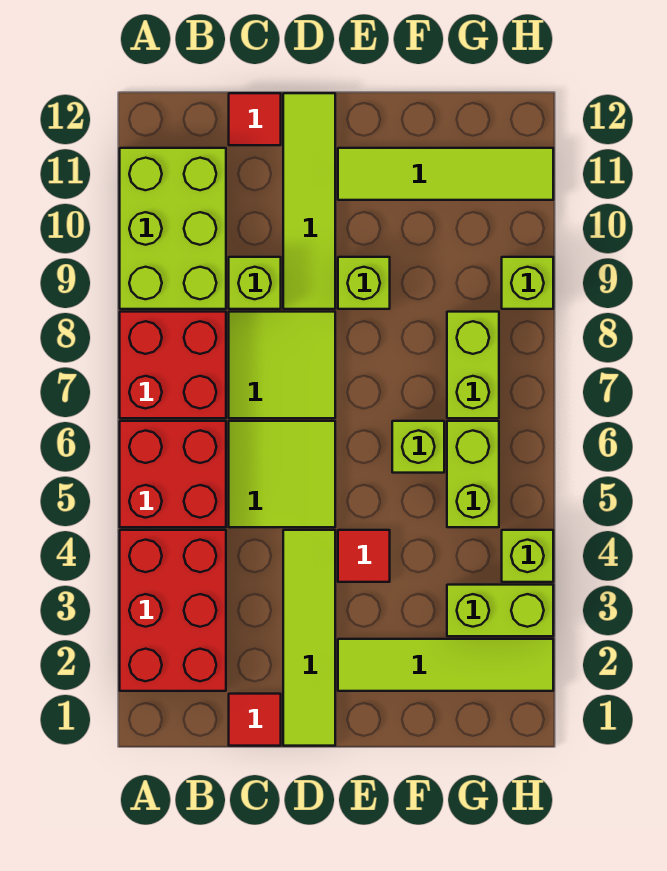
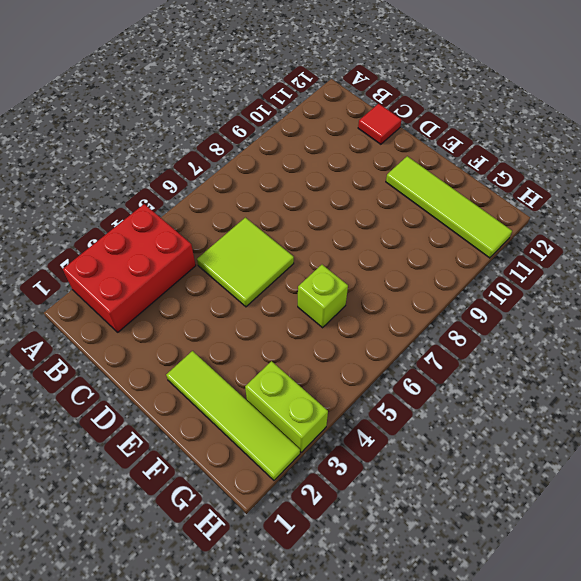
none -> red 2x2 brick [120,421,226,527]
none -> red 2x2 brick [120,312,226,418]
none -> lime 2x3 brick [120,148,226,309]

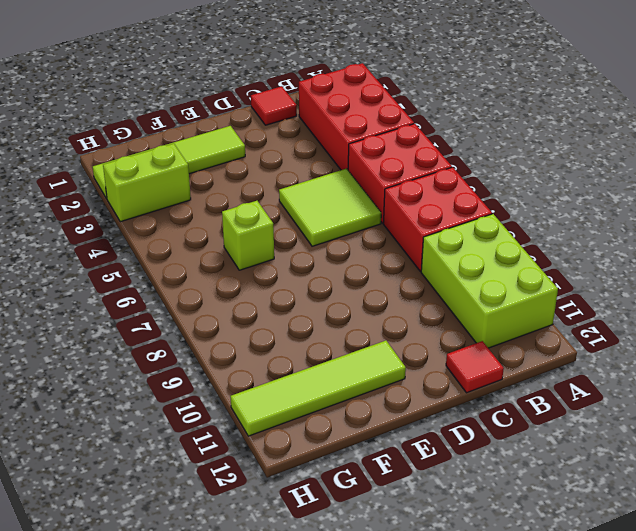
none -> lime 2x2 tile [229,312,335,418]
none -> lime 1x1 brick [229,257,281,309]
none -> lime 1x4 tile [283,530,335,746]

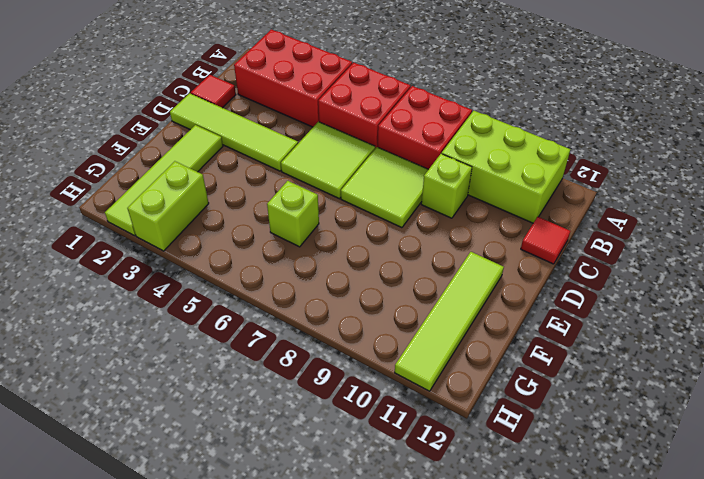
none -> lime 1x4 tile [283,93,335,309]
none -> red 1x1 tile [338,530,390,582]
none -> lime 1x1 brick [338,257,390,309]

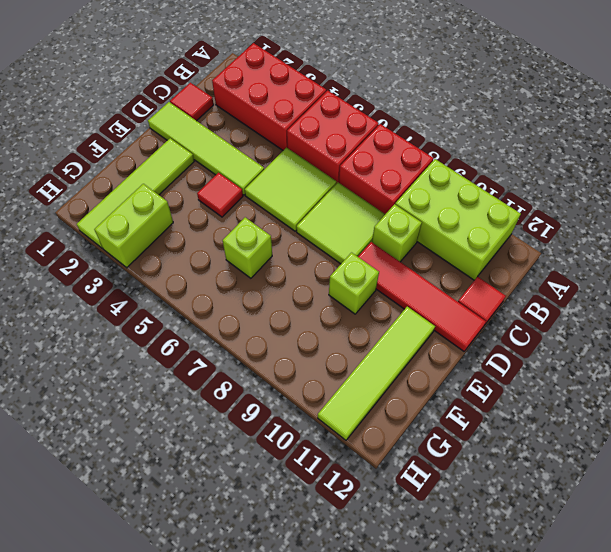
red 1x4 tile [358,242,486,351] -> lime 1x4 tile [283,93,335,309]
none -> lime 1x2 brick [447,421,499,527]
none -> lime 1x2 brick [447,312,499,418]
none -> lime 1x1 brick [502,530,553,582]

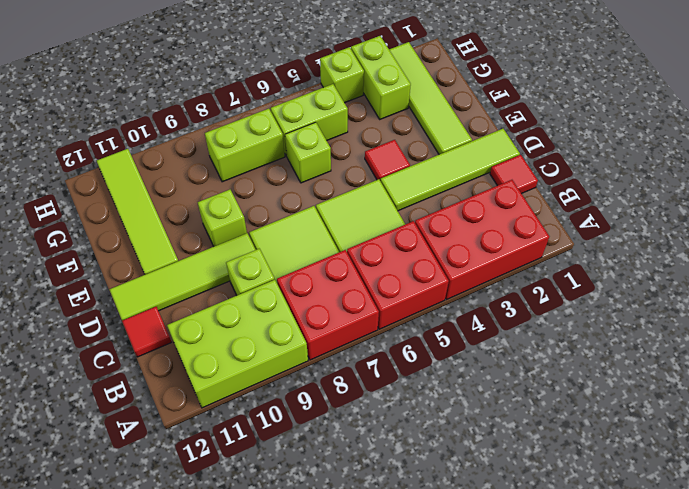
none -> lime 1x1 brick [502,257,553,309]

